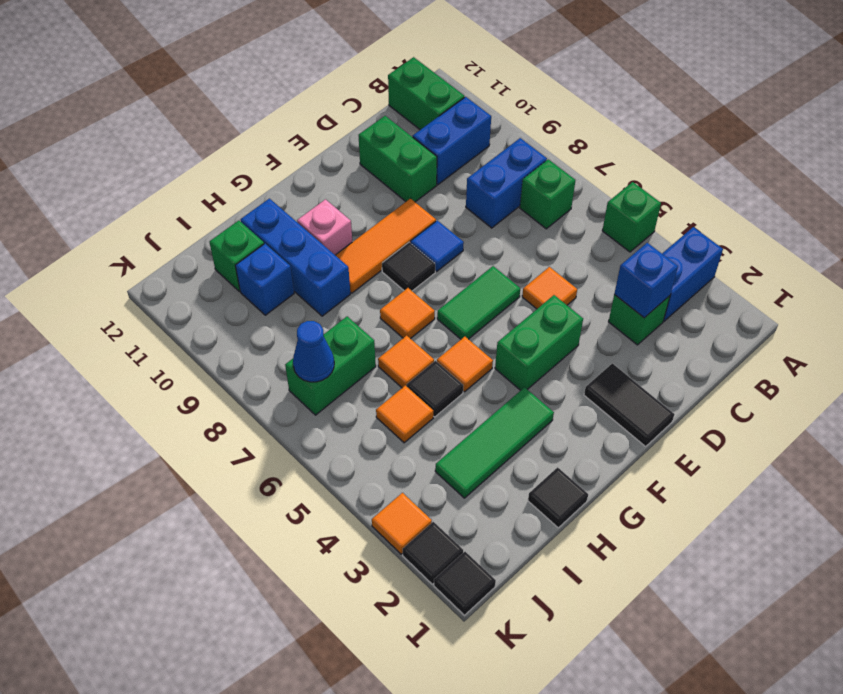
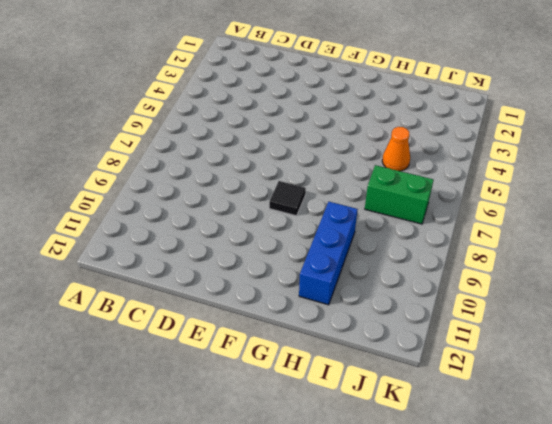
orange 1x1 cone [382,127,410,171] -> orange 1x1 tile [376,385,433,443]
none -> blue 1x2 brick [662,227,723,321]
none -> green 1x1 brick [602,182,661,252]
none -> green 1x1 brick [520,159,576,229]
none -> blue 1x2 brick [466,138,547,228]

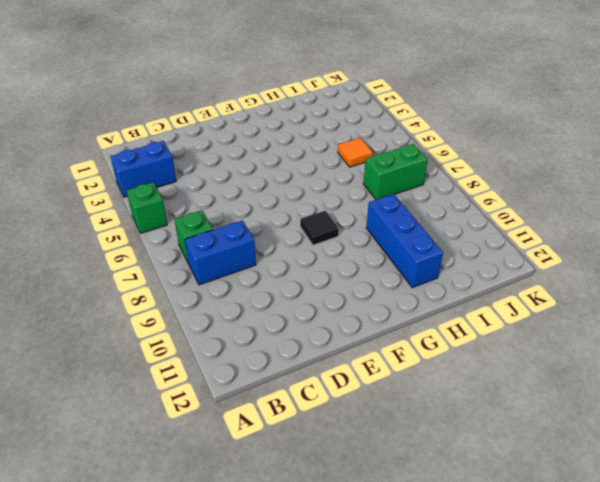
none -> blue 1x2 brick [413,97,491,185]
none -> green 1x2 brick [388,57,464,130]
none -> green 1x1 brick [609,295,670,345]
none -> orange 1x1 tile [522,267,577,309]

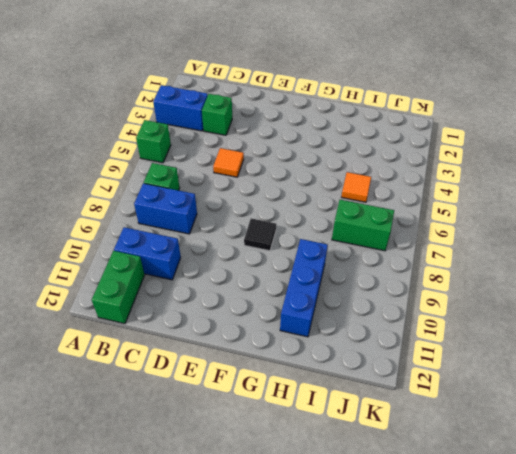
none -> green 1x2 brick [359,116,437,202]
none -> black 1x2 tile [584,363,674,447]
none -> green 1x2 brick [495,295,583,390]
none -> green 1x2 tile [437,266,520,339]

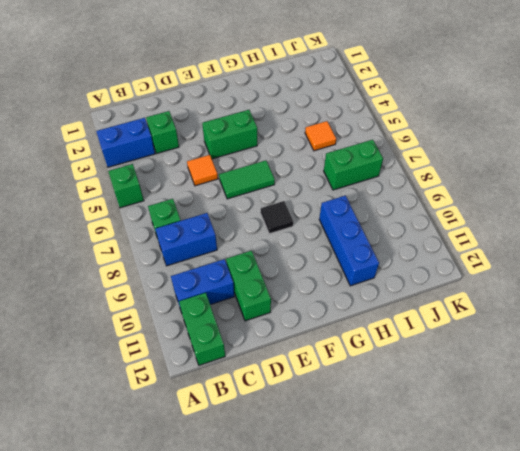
none -> black 1x2 tile [584,363,674,447]
none -> blue 1x1 tile [411,221,464,271]
none -> orange 1x3 tile [335,198,436,293]
none -> green 1x3 tile [435,387,554,498]

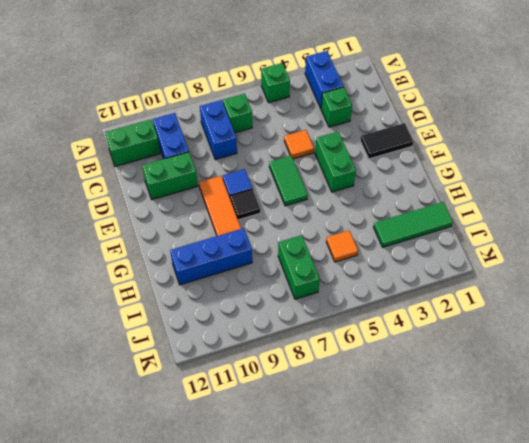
green 1x3 tile [373,202,453,247] -> green 1x3 tile turned to [435,387,554,498]
none -> orange 1x1 tile [437,337,493,392]
none -> orange 1x1 tile [380,288,435,339]
none -> pink 1x1 brick [297,199,352,255]
none -> black 1x1 tile [528,467,588,528]

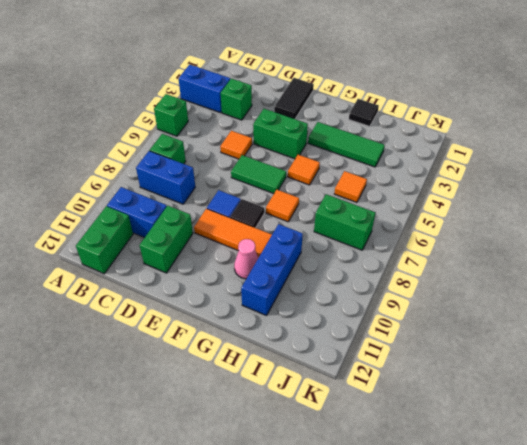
pink 1x1 cone [234,239,258,279] -> pink 1x1 brick [297,199,352,255]
none -> black 1x1 tile [407,361,463,417]
none -> orange 1x1 tile [378,336,434,388]
none -> blue 1x1 brick [235,244,294,315]
none -> green 1x1 brick [209,221,264,291]

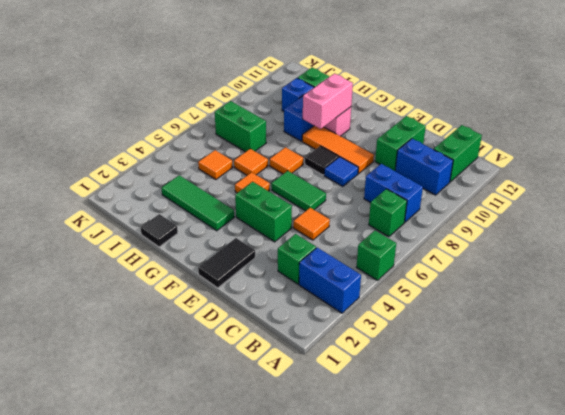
pink 1x2 brick [303,74,353,129] -> none
none -> black 1x1 tile [407,361,463,417]
none -> black 1x1 tile [434,552,496,615]
none -> black 1x1 tile [403,522,463,584]
none -> orange 1x1 tile [372,493,432,554]

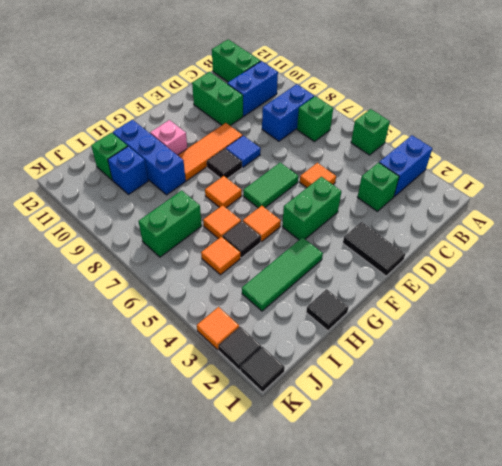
none -> blue 1x1 brick [614,243,678,318]
none -> blue 1x1 cone [293,321,334,382]

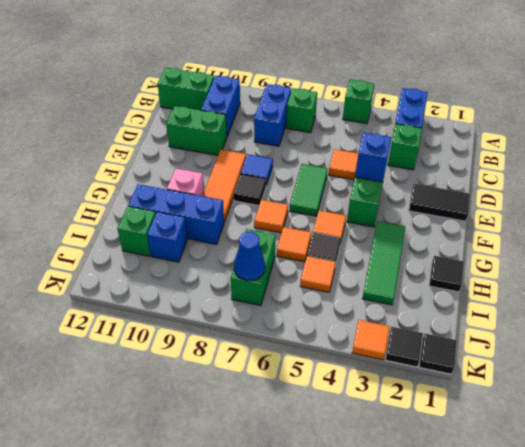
blue 1x1 brick [355,133,391,182] -> blue 1x1 brick moved to [614,243,678,318]

